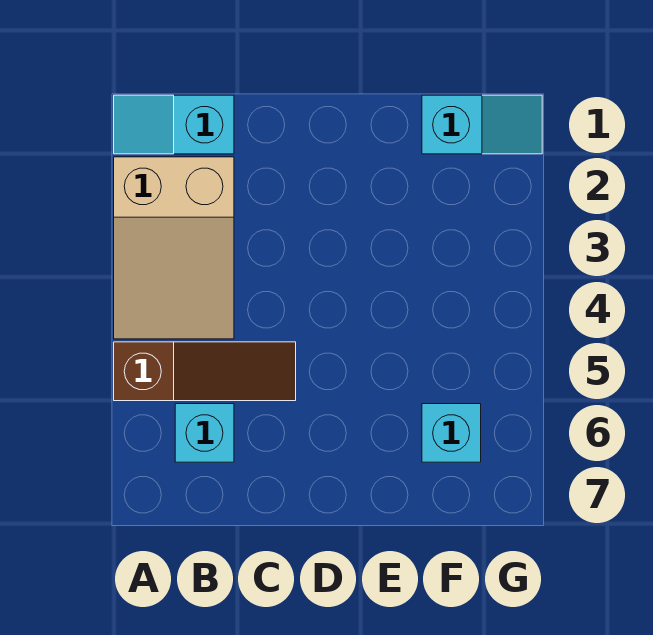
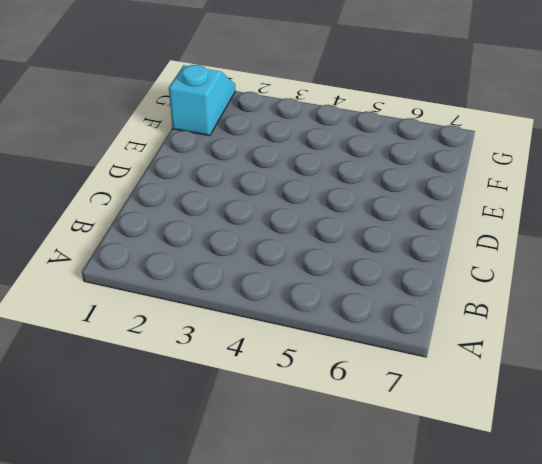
none -> cyan 1x2 slope [114,95,234,154]
none -> tan 2x3 slope [114,157,234,339]

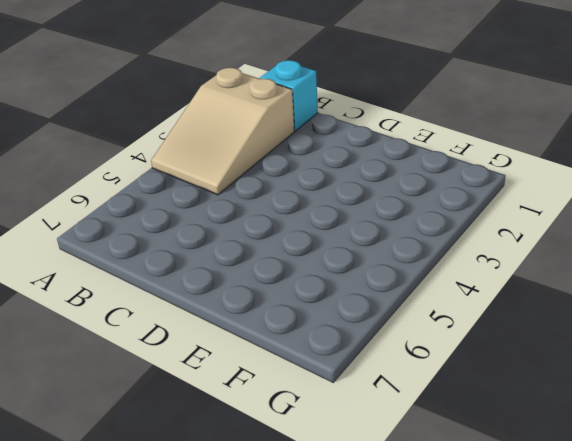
none -> brown 1x3 slope [114,342,296,401]
none -> cyan 1x1 brick [175,404,234,462]

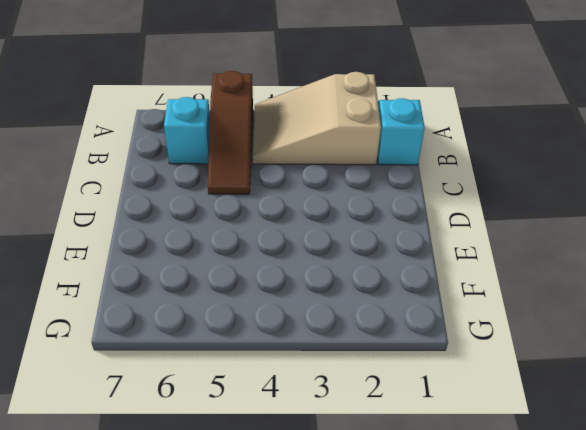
none -> cyan 1x2 slope [422,95,542,154]
none -> cyan 1x1 brick [422,404,481,462]

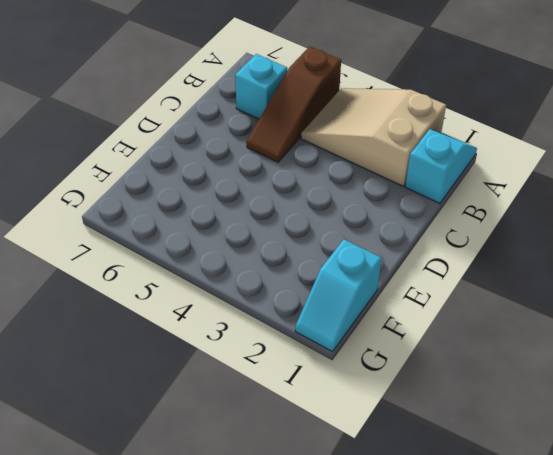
none -> cyan 1x1 brick [422,404,481,462]

